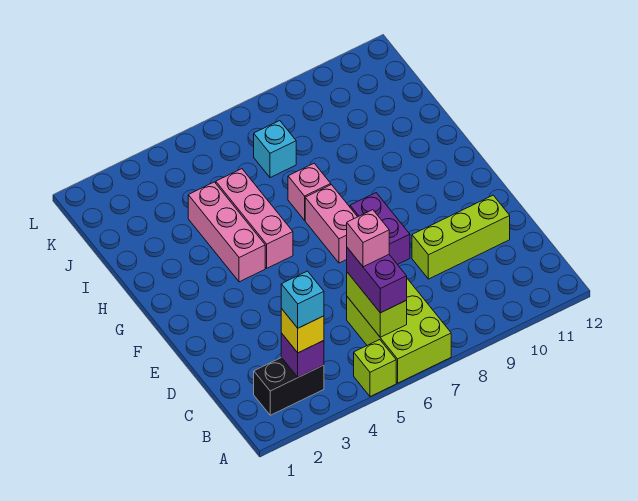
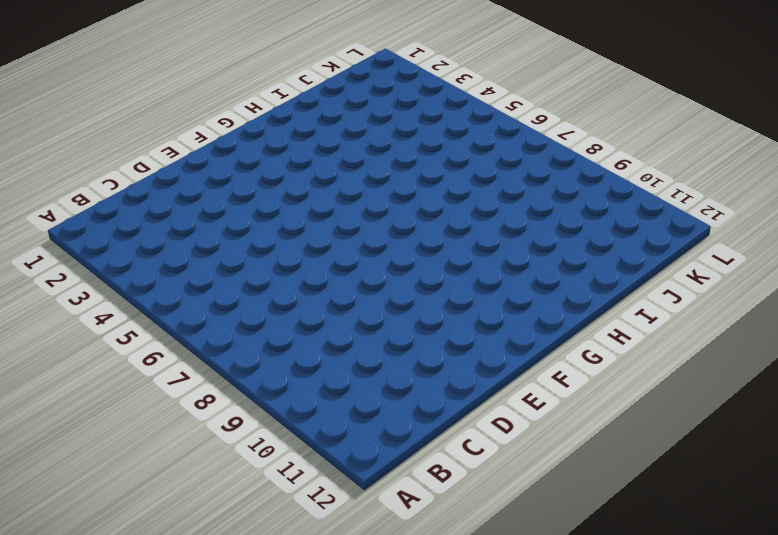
none -> lime 1x1 brick [354,340,396,397]
none -> lime 2x3 brick [347,279,451,383]
none -> black 1x2 brick [254,358,324,415]

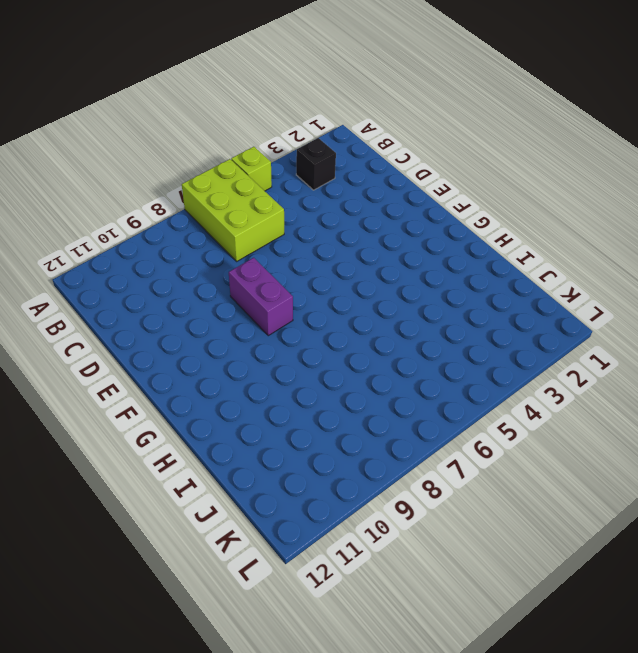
black 1x1 brick [296,138,336,190] -> black 1x2 brick [254,358,324,415]
none -> lime 1x3 brick [412,195,510,279]
none -> pink 1x2 brick [305,185,357,263]
none -> pink 1x3 brick [188,182,265,282]

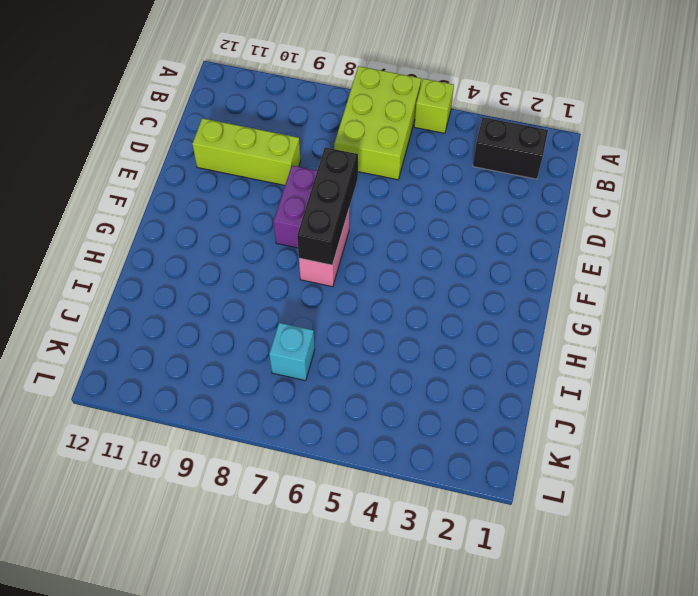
black 1x3 brick [297,147,358,265] -> none
none -> pink 1x3 brick [188,182,265,282]
none -> pink 1x3 brick [216,169,293,268]
none -> pink 1x1 brick [288,163,331,220]

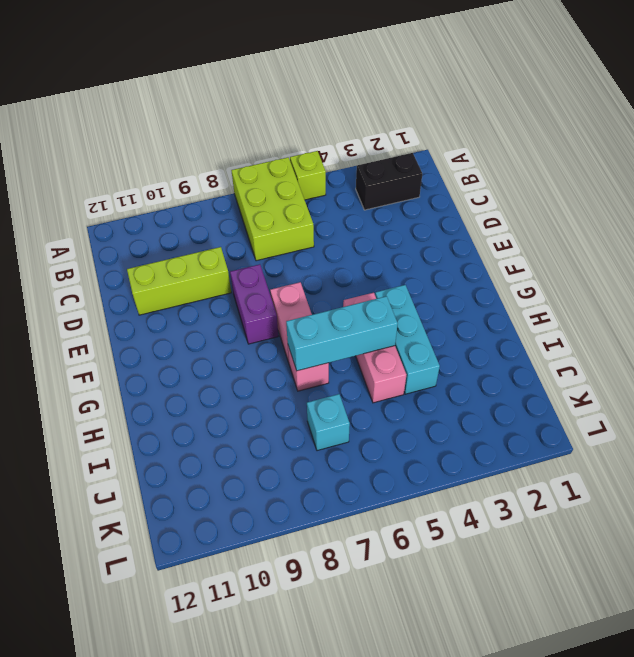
cyan 1x3 brick [375,285,440,394] -> pink 1x3 brick [188,182,265,282]
cyan 1x3 brick [286,296,398,371] -> none
none -> purple 1x1 brick [281,333,324,377]
none -> lime 1x2 brick [347,272,407,337]
none -> yellow 1x1 brick [281,309,324,353]

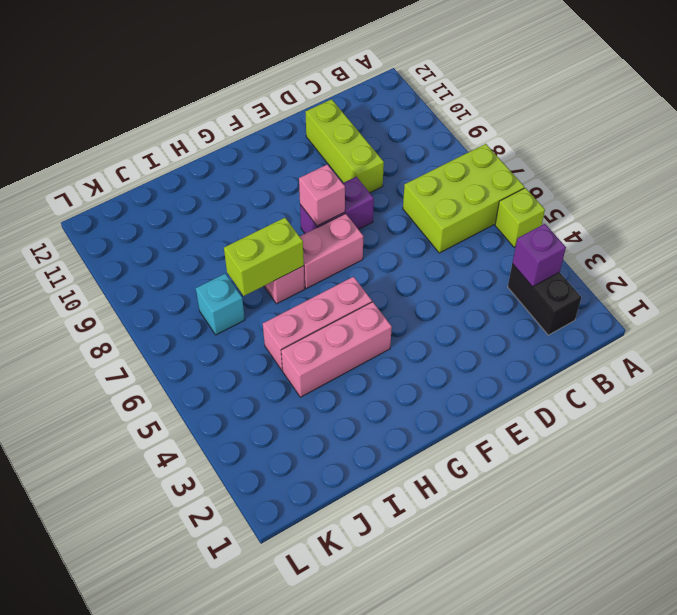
pink 1x1 brick [299,164,345,226] -> pink 1x1 brick moved to [347,210,389,267]
lime 1x2 brick [224,218,304,296] -> lime 1x2 brick moved to [347,272,407,337]
none -> yellow 1x1 brick [281,309,324,353]
none -> purple 1x2 brick [347,248,407,313]
none -> cyan 1x1 brick [281,271,324,328]

